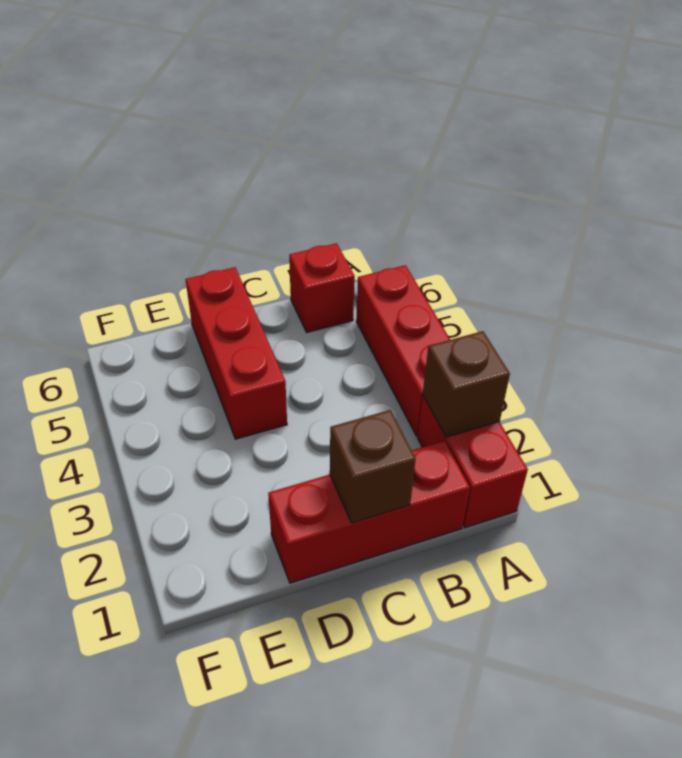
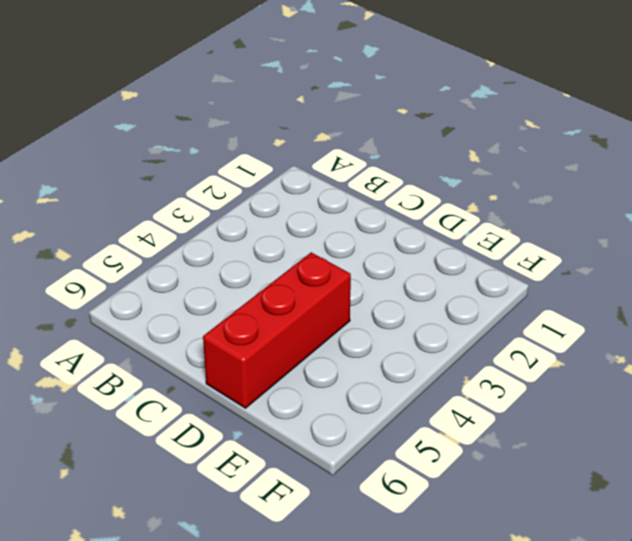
none -> red 1x2 brick [418,396,528,528]
none -> red 1x3 brick [356,265,450,436]

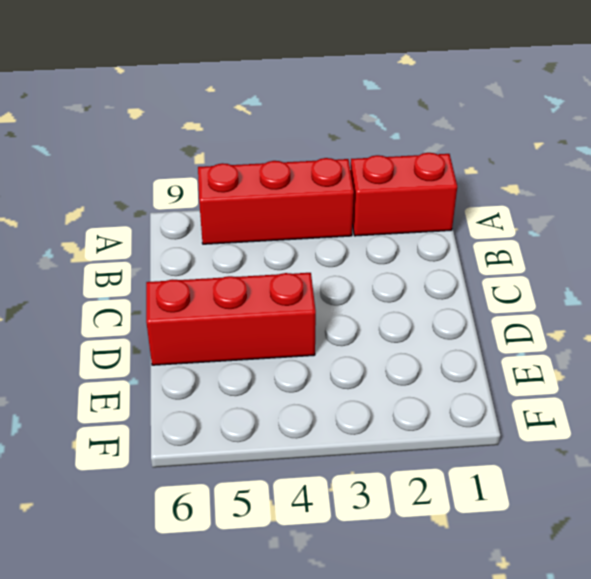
none -> red 1x3 brick [268,441,470,583]
none -> red 1x1 brick [289,243,355,332]

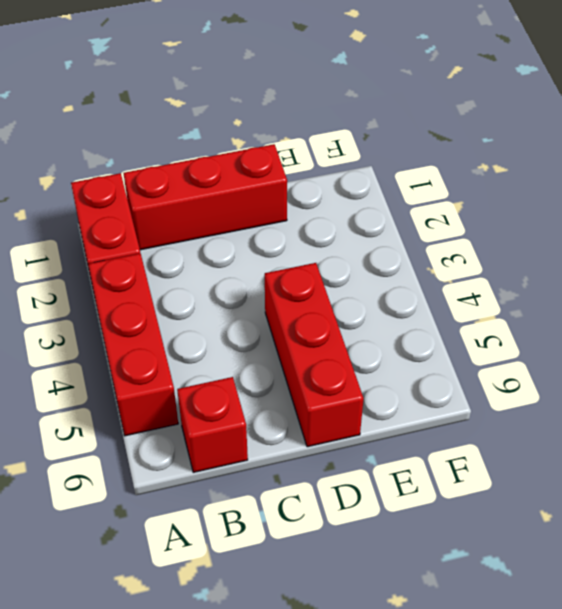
none -> brown 1x1 brick [423,331,510,437]
none -> brown 1x1 brick [330,410,416,523]

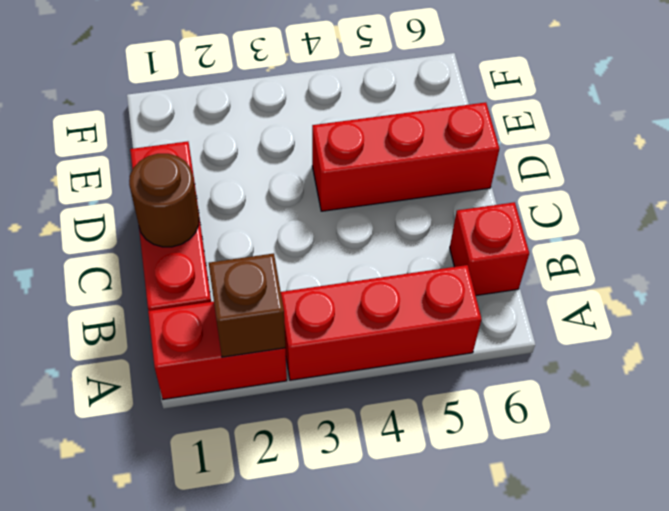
brown 1x1 round brick [129,154,199,247] -> brown 1x1 brick [330,410,416,523]

